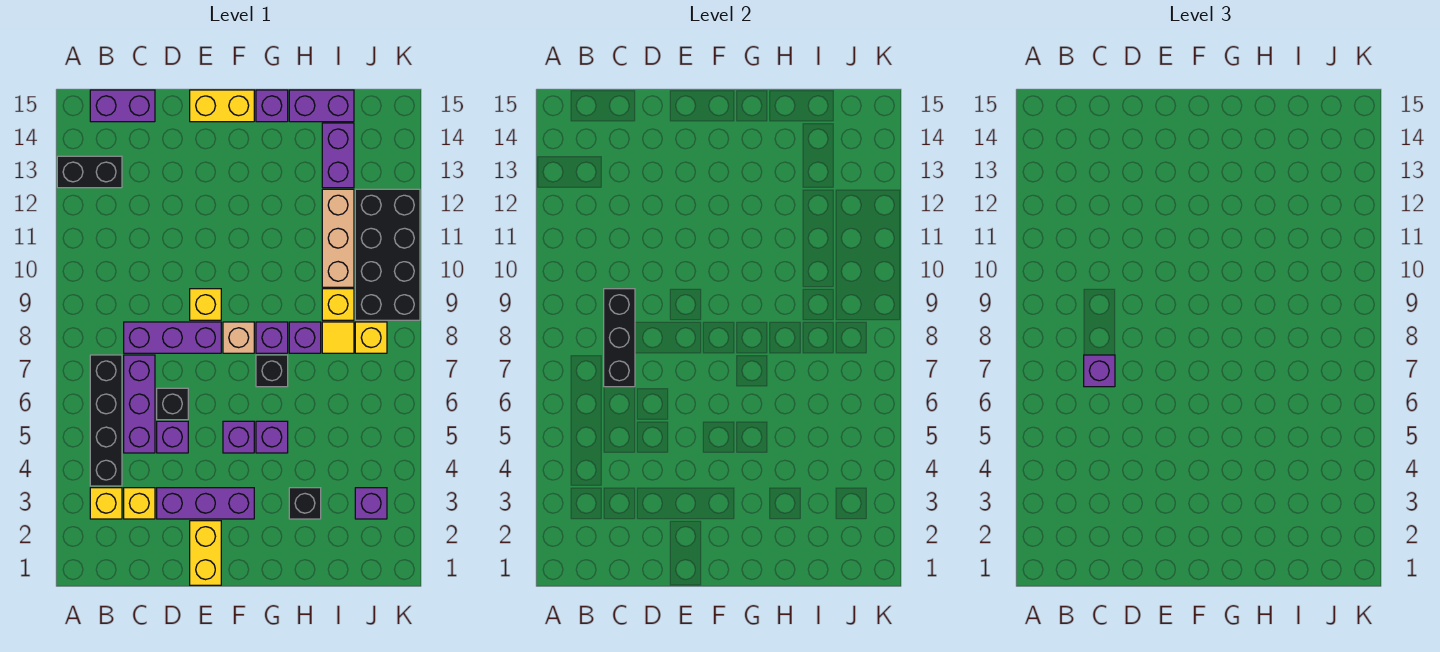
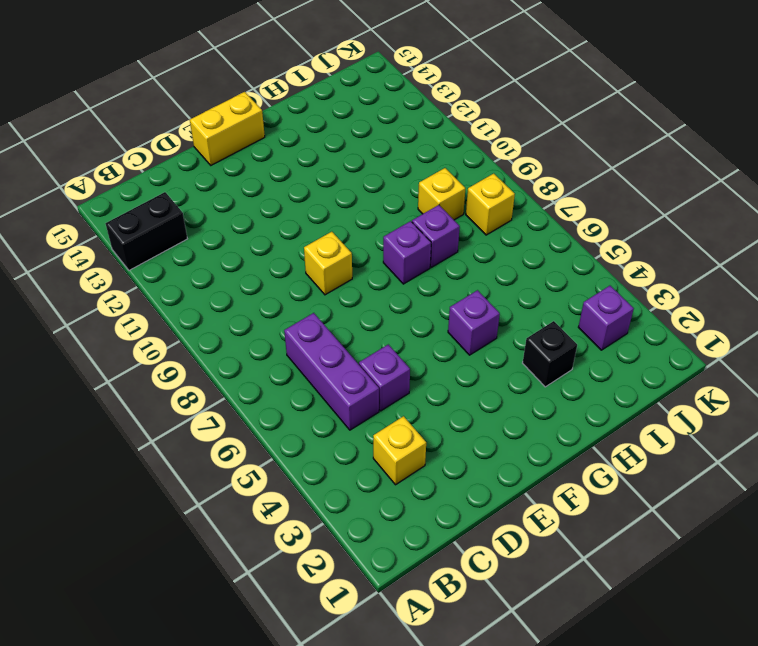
none -> yellow 1x1 brick [90,488,122,519]
none -> black 1x4 brick [90,355,122,486]
none -> purple 1x2 brick [90,90,155,122]
none -> purple 1x3 brick [124,322,221,353]

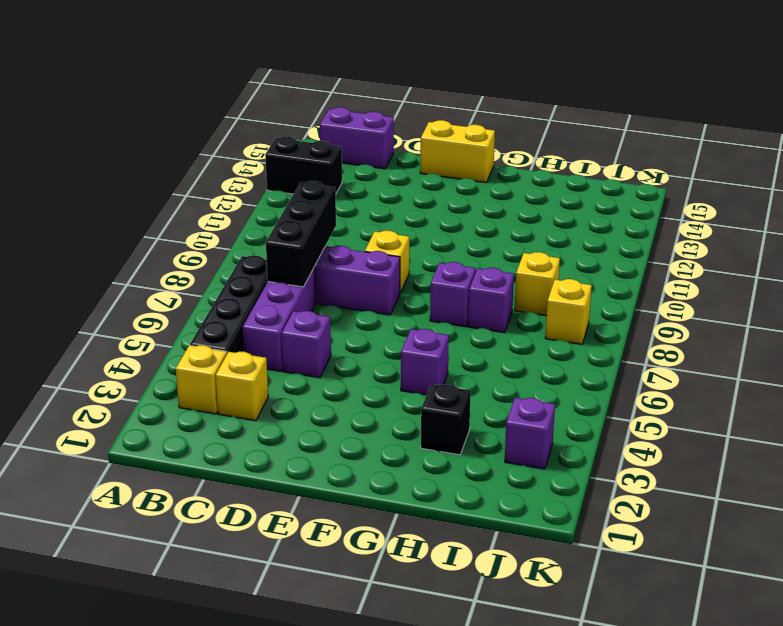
none -> purple 1x3 brick [157,488,254,519]
none -> black 1x1 brick [157,388,188,420]
none -> yellow 1x2 brick [190,521,221,585]
none -> purple 1x1 brick [223,421,254,453]

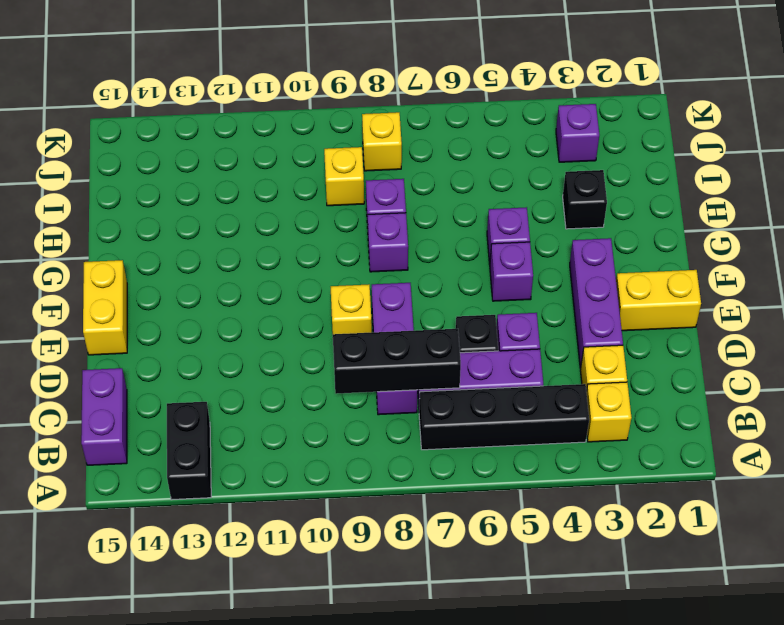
none -> tan 1x1 brick [223,322,254,353]
none -> black 1x1 brick [256,355,288,387]
none -> purple 1x1 brick [256,90,288,122]
none -> purple 1x2 brick [289,90,354,122]

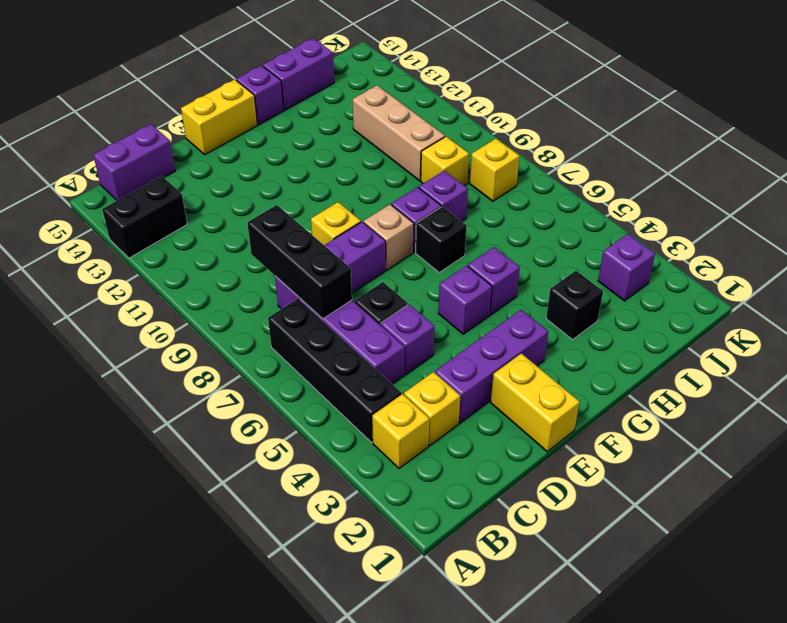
none -> yellow 1x1 tile [322,322,354,353]
none -> purple 1x2 brick [322,123,354,188]
none -> black 2x4 brick [355,189,420,320]
none -> purple 1x1 brick [1084,355,1115,387]

